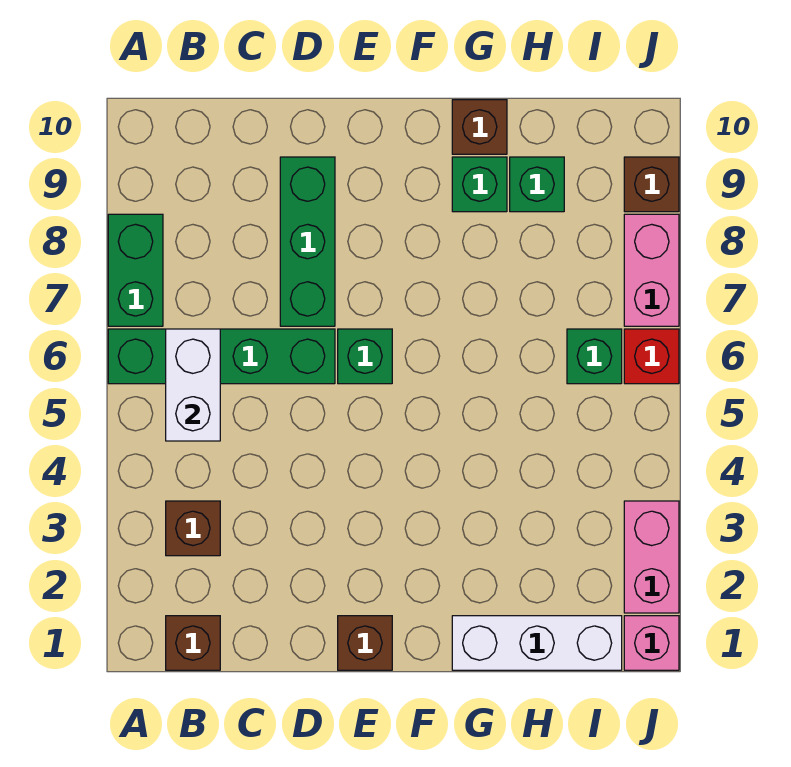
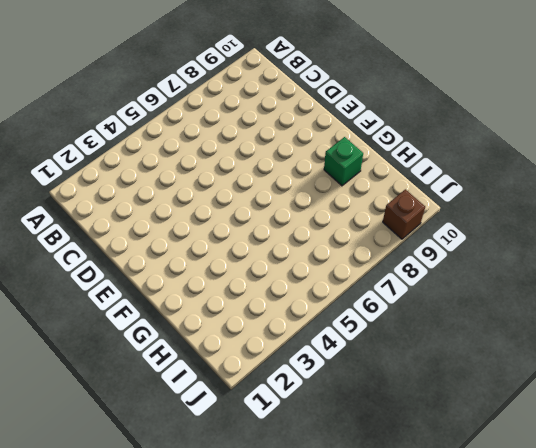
none -> green 1x4 brick [108,329,335,384]
none -> green 1x2 brick [108,214,163,326]
none -> brown 1x1 brick [166,616,220,670]

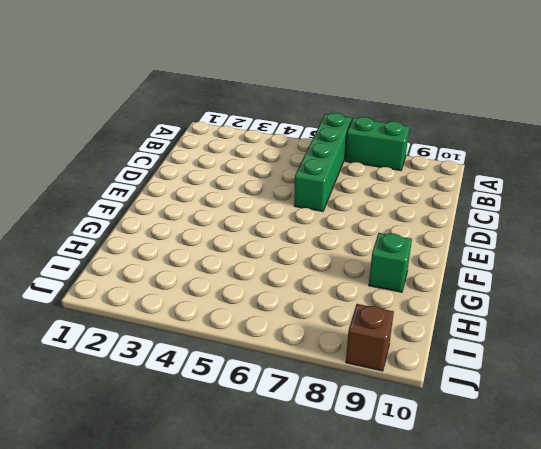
none -> brown 1x1 brick [166,616,220,670]
none -> brown 1x1 brick [166,501,220,556]
none -> green 1x3 brick [280,157,335,326]

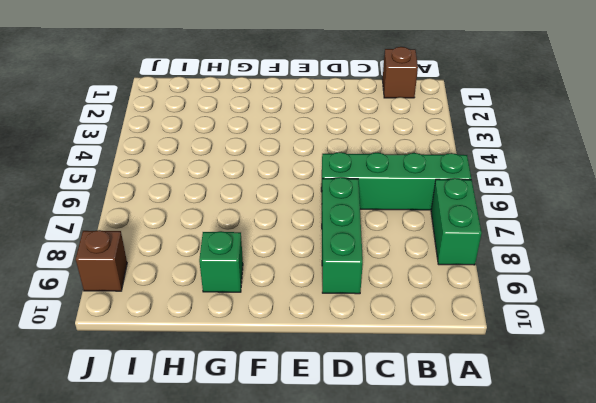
none -> brown 1x1 brick [166,501,220,556]
none -> brown 1x1 brick [338,616,392,670]
none -> green 1x1 brick [338,329,392,384]

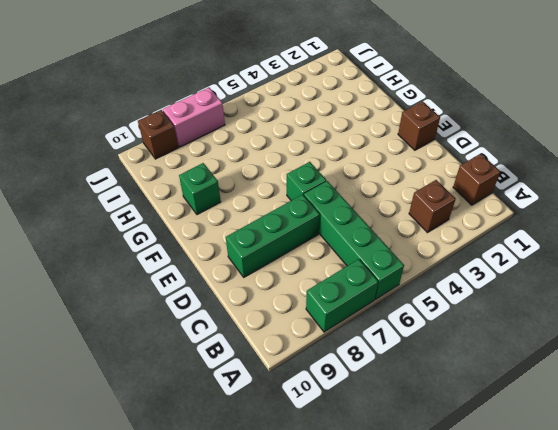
none -> white 1x3 brick [452,616,622,670]
none -> brown 1x1 brick [452,100,507,154]
none -> green 1x1 brick [510,157,564,212]

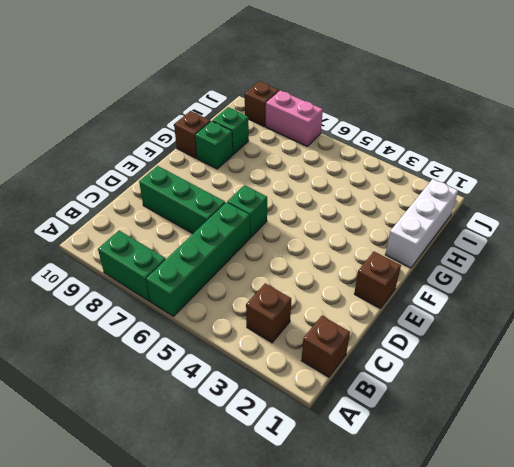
none -> green 1x1 brick [567,329,622,384]
none -> pink 1x1 brick [624,616,679,670]
none -> pink 1x2 brick [624,501,679,613]

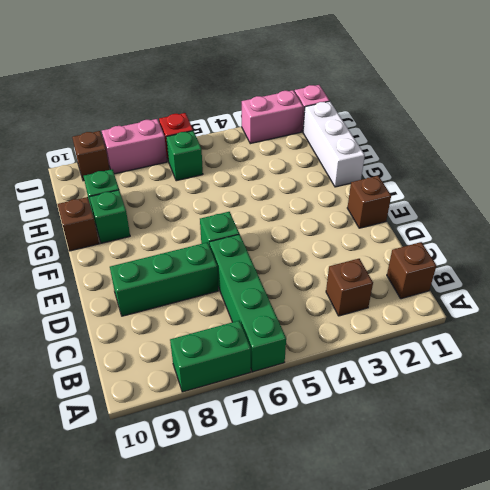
none -> white 1x2 brick [166,329,220,441]

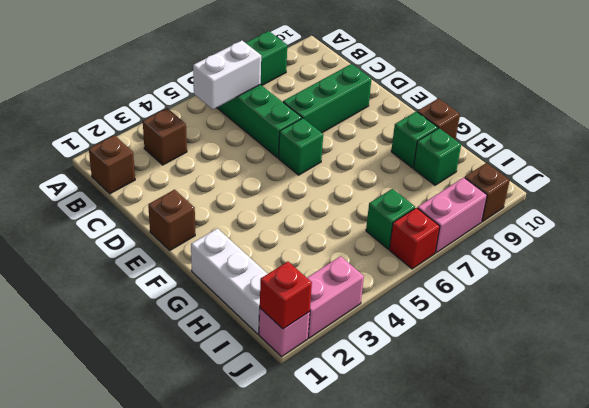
red 1x1 brick [260,262,312,329] -> none

